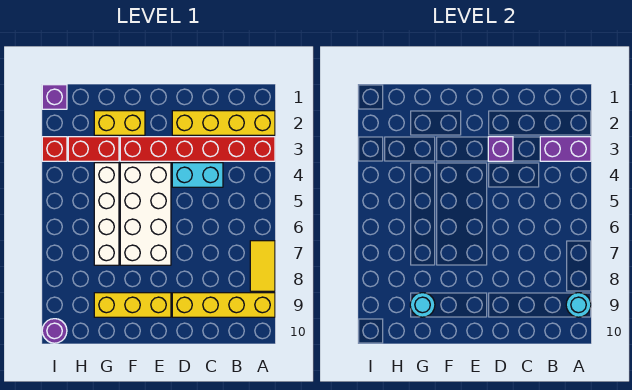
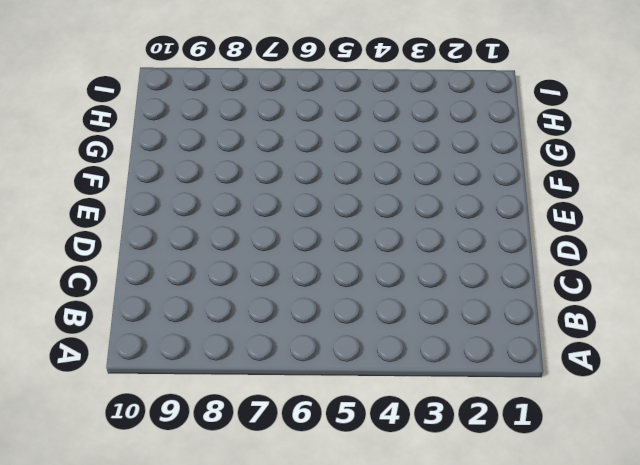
none -> yellow 1x4 brick [172,111,275,135]
none -> red 1x6 brick [120,137,275,161]
none -> yellow 1x2 tile [250,241,275,291]

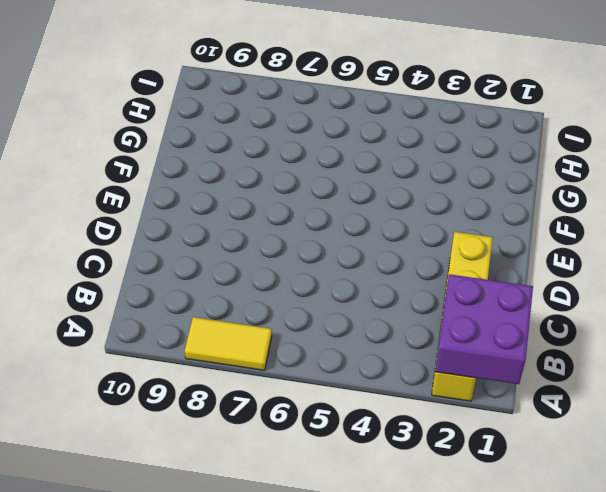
purple 2x2 brick [435,274,533,384] -> none
none -> red 1x6 brick [120,137,275,161]
none -> yellow 1x4 brick [172,293,275,317]
none -> cyan 1x2 brick [172,163,223,187]

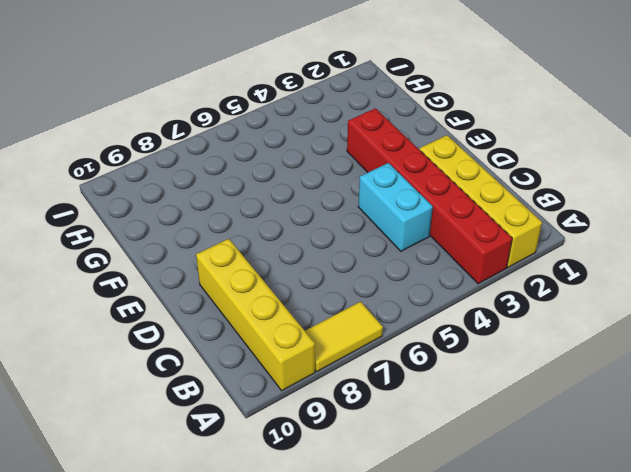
none -> white 2x4 brick [120,163,171,265]
none -> yellow 1x3 brick [94,293,171,317]
none -> yellow 1x2 brick [94,111,145,135]

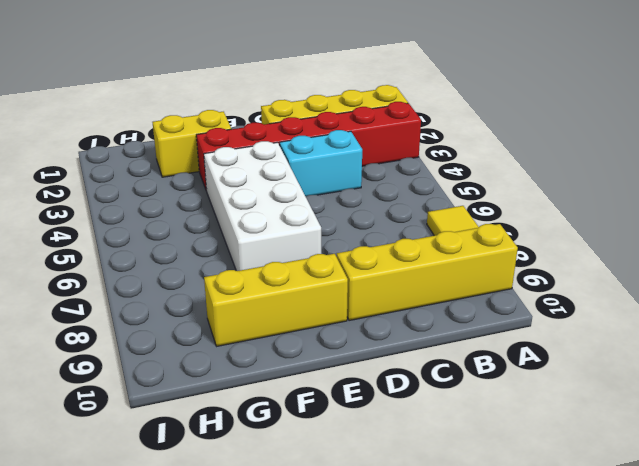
none -> red 1x2 brick [68,137,119,161]
none -> white 1x4 brick [94,163,119,265]
none -> purple 1x1 brick [42,85,67,109]

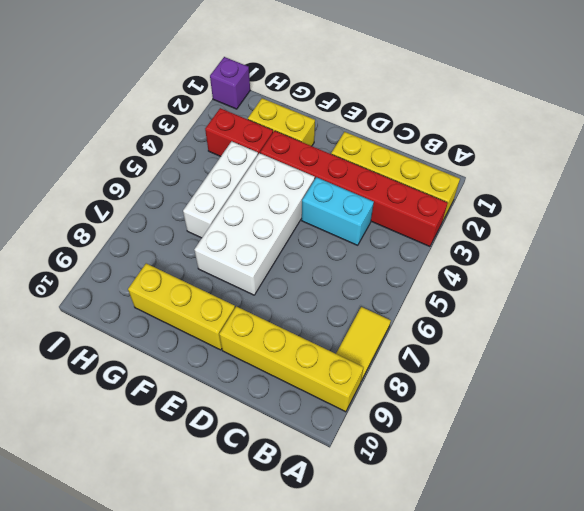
white 1x3 brick [183,141,258,238] -> white 1x4 brick [94,163,119,265]
none -> red 1x1 brick [42,137,67,161]
none -> purple 1x1 round brick [42,319,67,343]
none -> purple 1x2 brick [540,137,591,161]

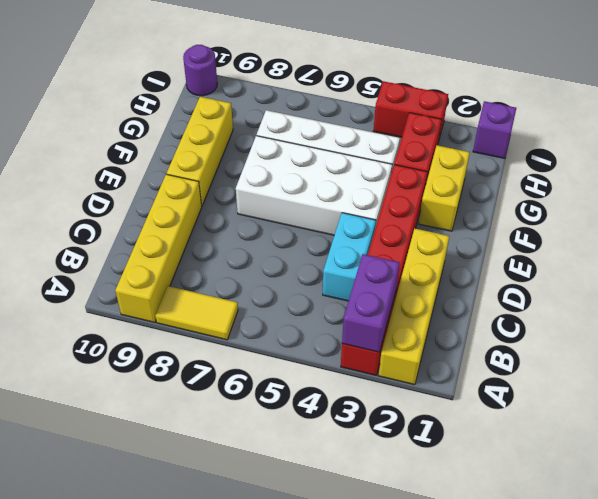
red 1x2 brick [373,81,448,142] -> red 1x1 brick [42,137,67,161]
none -> cyan 1x1 round brick [566,293,591,317]
none -> purple 1x1 brick [488,137,513,161]
none -> cyan 1x1 round brick [410,293,435,317]

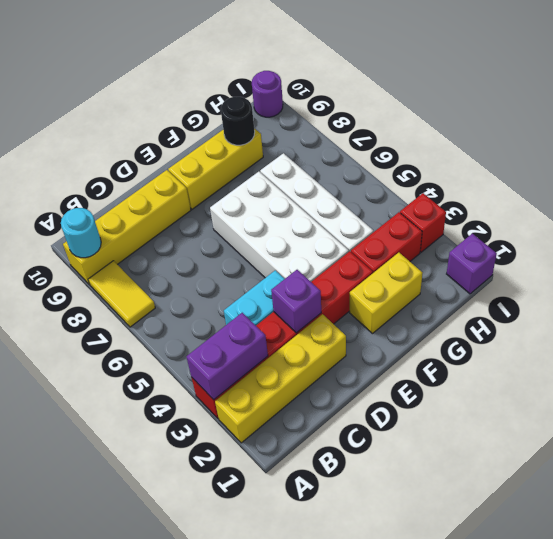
black 1x1 round brick [221,97,255,145] -> cyan 1x1 round brick [410,293,435,317]

